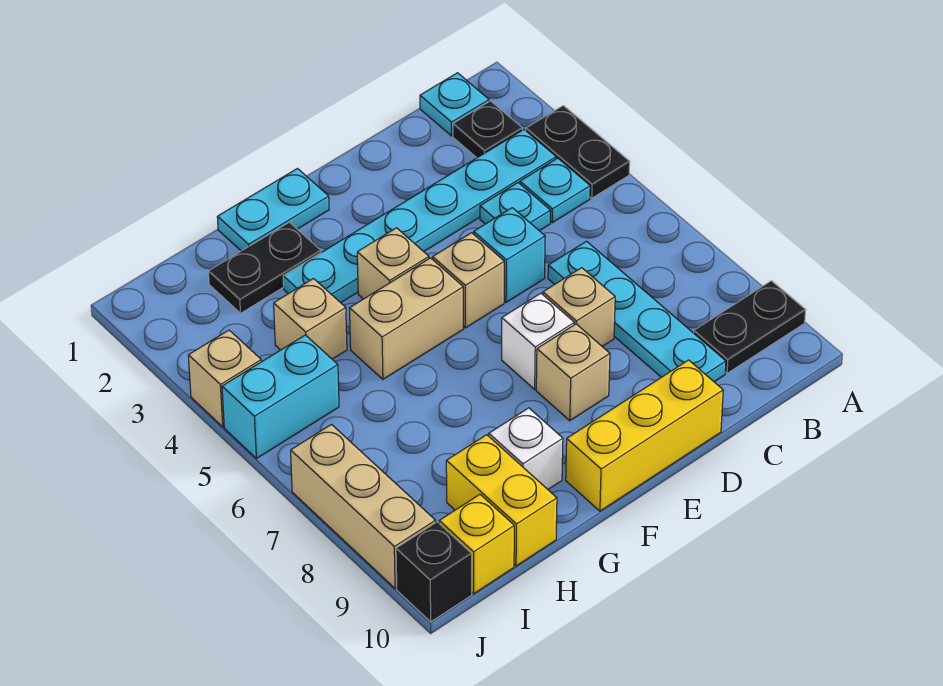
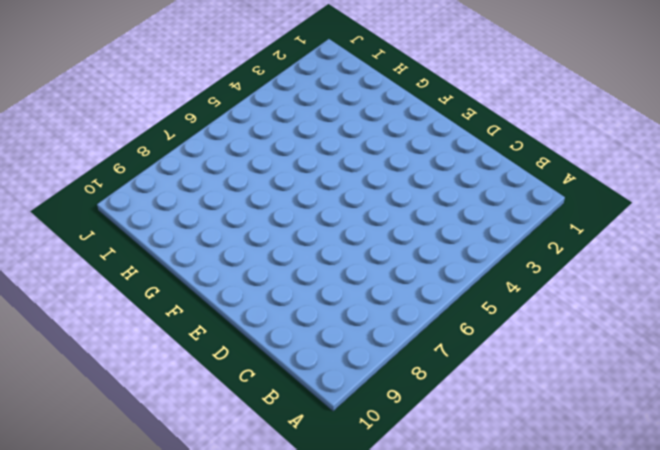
none -> black 1x2 plate [526,106,630,198]
none -> black 1x2 plate [694,281,806,373]
none -> cyan 1x1 plate [420,73,489,136]

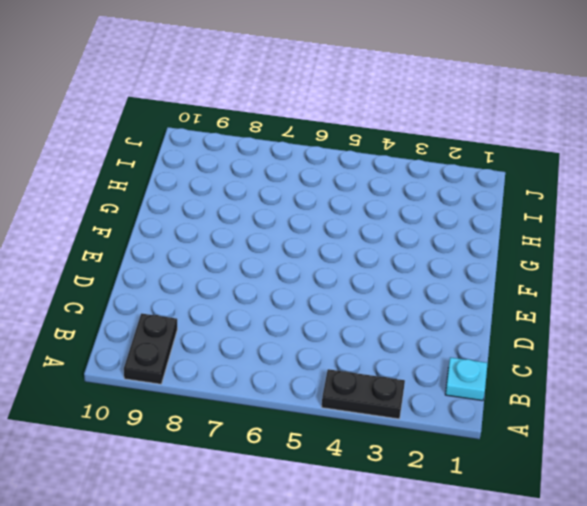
none -> black 1x1 plate [453,101,522,158]
none -> cyan 1x6 plate [283,130,556,303]
none -> cyan 1x1 plate [520,158,590,223]

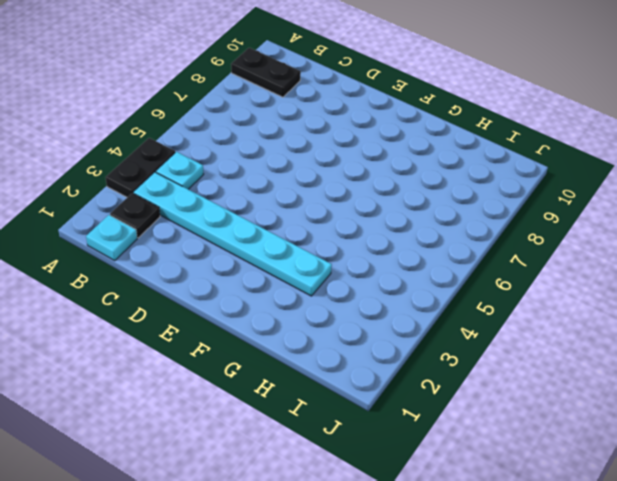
none -> cyan 1x1 plate [480,183,551,231]
none -> cyan 1x4 plate [548,241,726,382]
none -> cyan 1x1 brick [474,208,545,302]

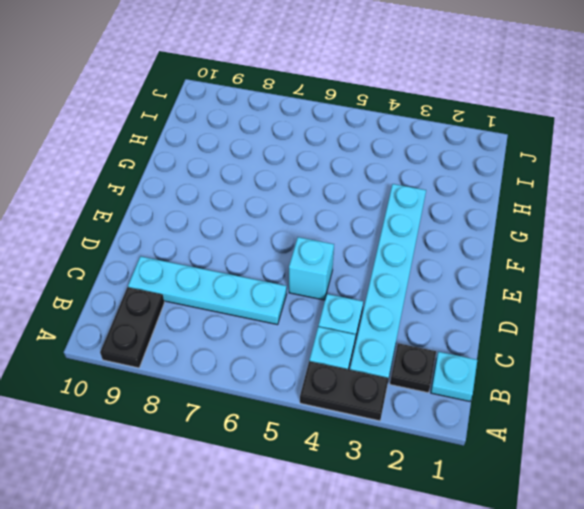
none -> tan 1x1 brick [543,268,615,346]
none -> yellow 1x3 brick [566,360,723,511]
none -> tan 1x1 brick [433,233,504,328]

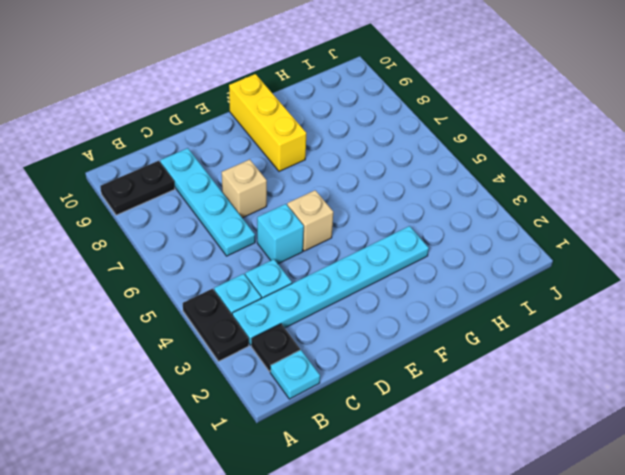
yellow 1x3 brick [229,74,306,171] -> yellow 1x3 brick turned to [566,360,723,511]
none -> white 1x1 brick [502,293,574,389]
none -> tan 1x1 brick [536,324,610,421]
none -> cyan 1x2 plate [217,169,329,251]

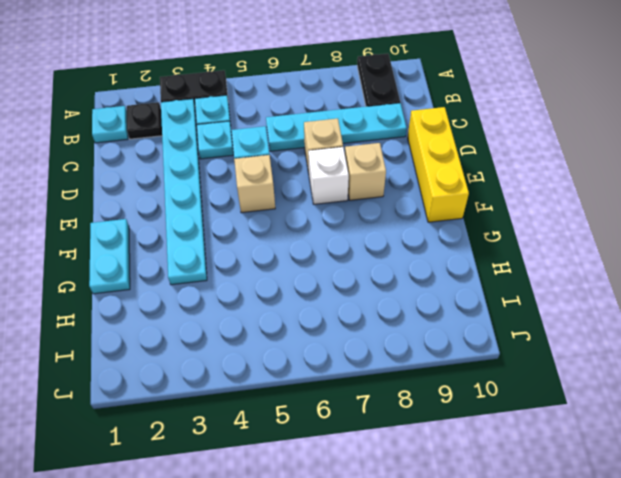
none -> tan 1x1 brick [357,228,429,299]
none -> tan 1x2 brick [350,258,463,379]
none -> black 1x2 plate [209,222,321,313]

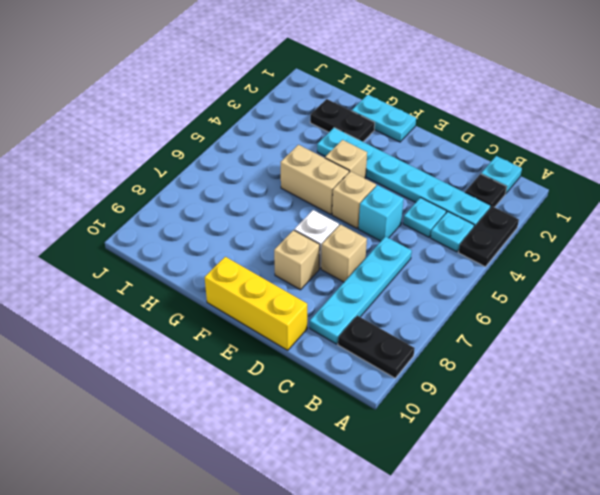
none -> white 1x1 brick [489,408,563,489]
none -> tan 1x1 brick [274,279,347,359]
none -> yellow 1x2 brick [446,435,557,566]

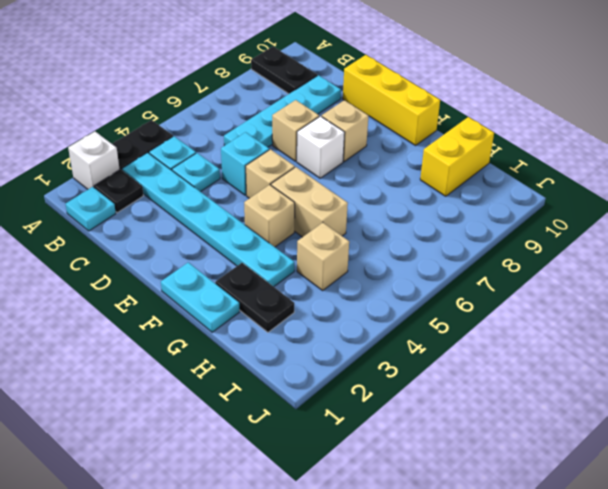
white 1x1 brick [68,132,120,189] -> white 1x1 brick moved to [489,408,563,489]
none -> cyan 1x2 brick [222,335,339,459]
none -> yellow 1x1 brick [439,495,514,594]
none -> tan 1x1 brick [188,330,261,427]

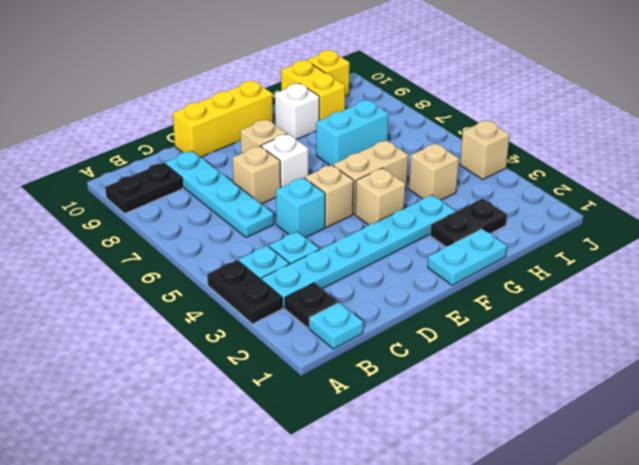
cyan 1x2 brick [316,100,389,165] -> cyan 1x2 brick moved to [222,335,339,459]
none -> tan 1x3 brick [291,425,436,588]
none -> black 1x1 brick [396,522,472,622]

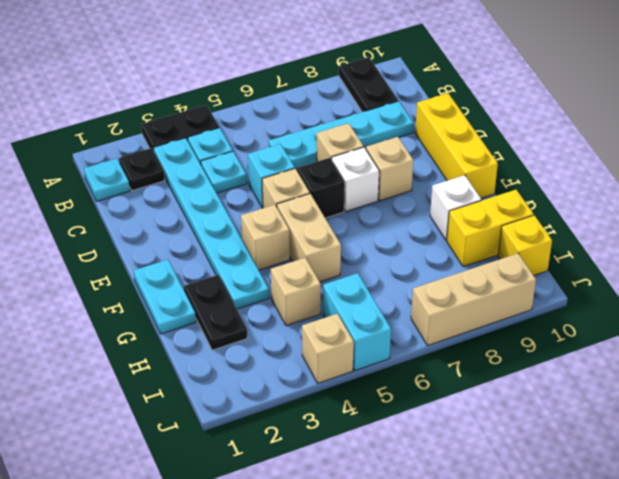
black 1x1 brick [297,158,345,218] -> black 1x1 brick moved to [396,522,472,622]

